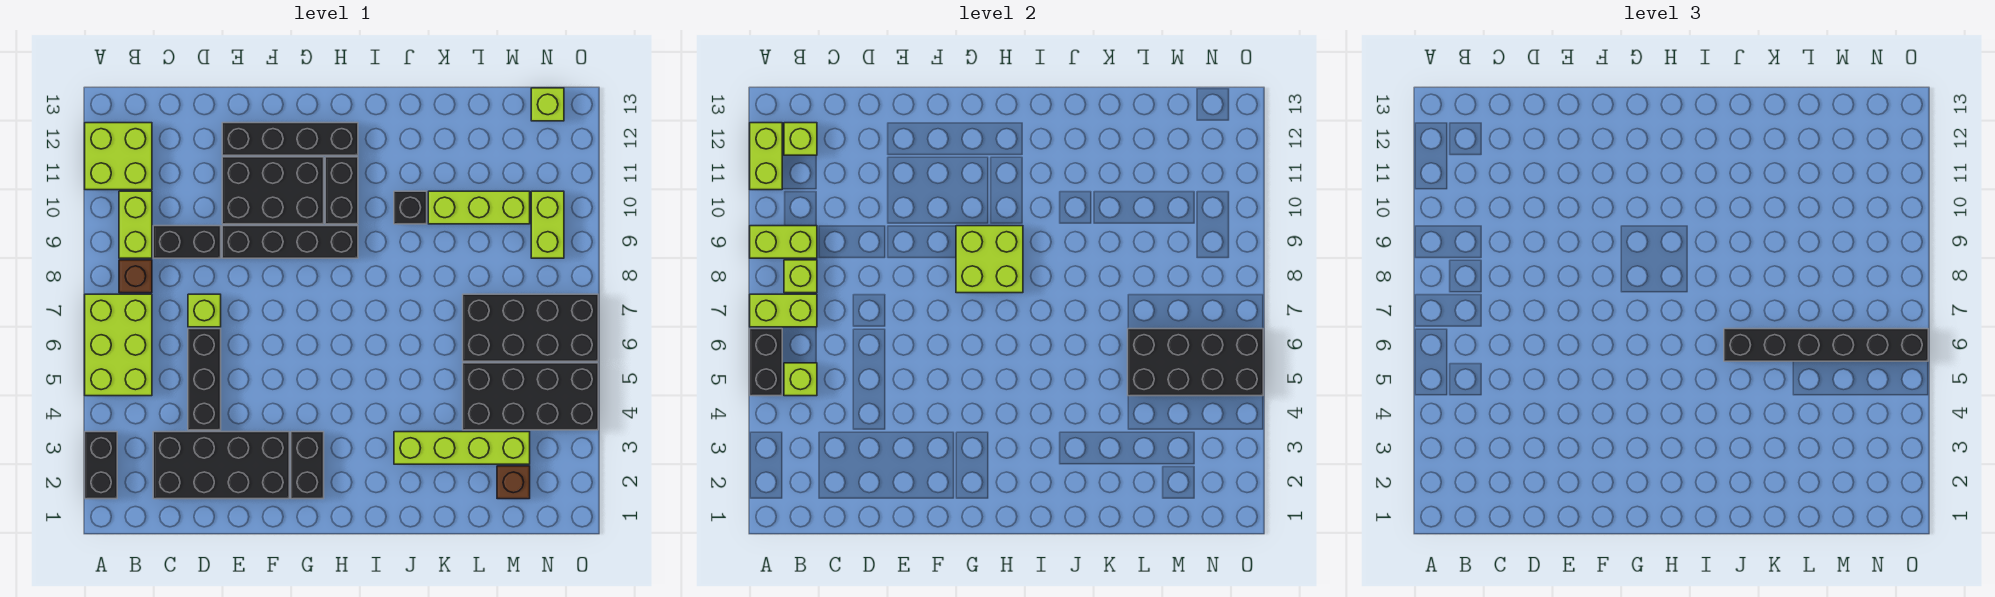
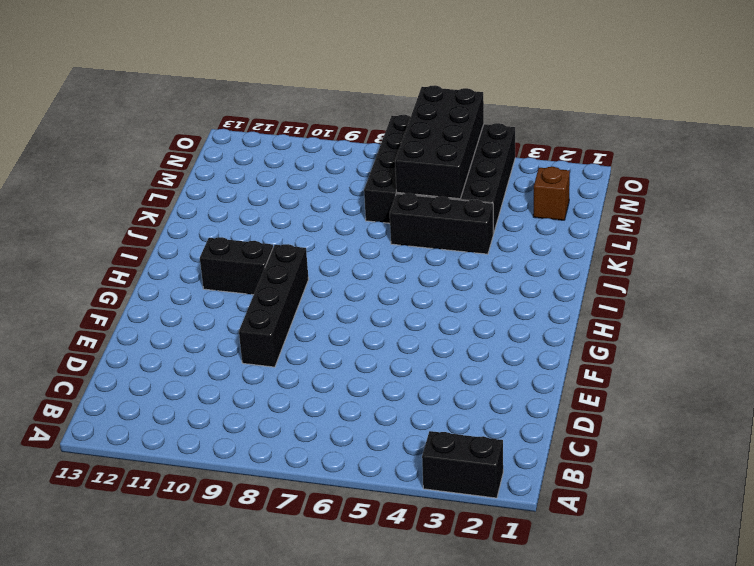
black 1x3 brick [390,193,493,254] -> black 1x3 brick moved to [188,329,221,430]
none -> lime 2x3 brick [85,294,152,396]
none -> lime 2x2 brick [85,123,152,190]
none -> brown 1x1 brick [119,260,152,293]
none -> lime 1x2 brick [119,191,152,258]

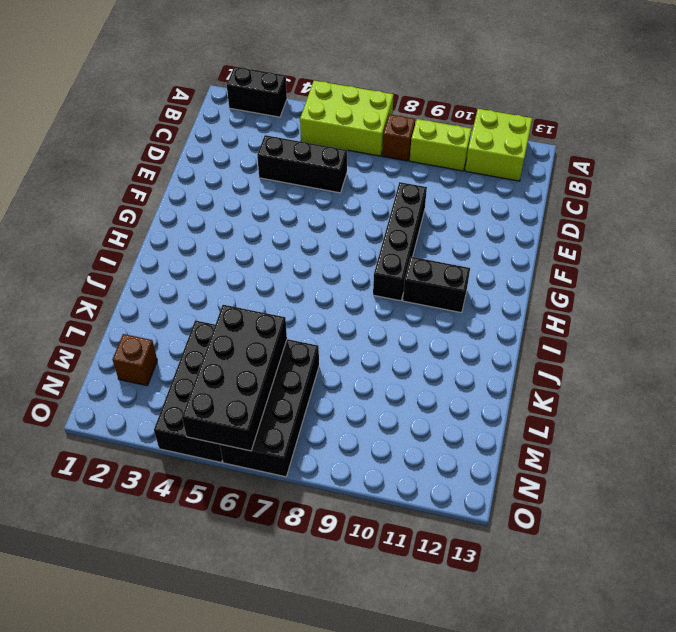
none -> black 2x4 brick [153,432,289,499]
none -> black 1x2 brick [153,226,221,258]
none -> lime 1x1 brick [188,294,221,327]
none -> black 2x3 brick [222,157,324,224]

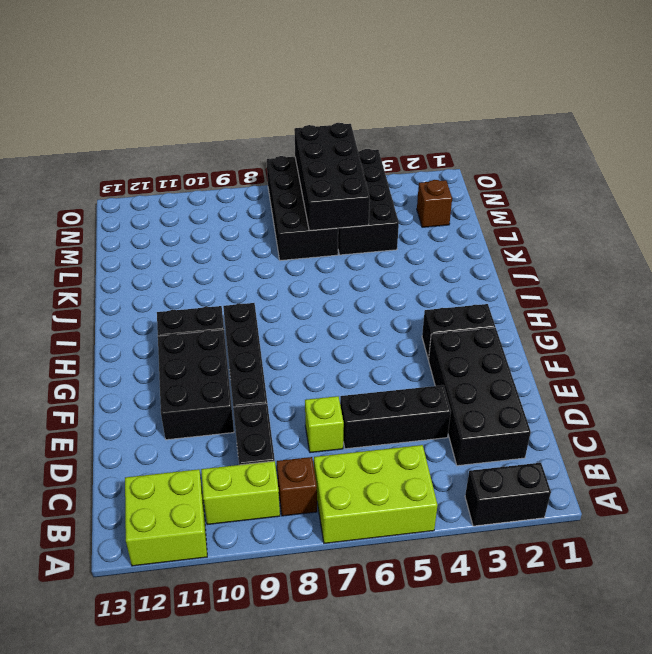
none -> black 1x4 brick [222,123,358,155]
none -> lime 1x4 brick [394,432,530,464]
none -> black 1x1 brick [394,191,427,224]
none -> lime 1x3 brick [428,191,530,224]

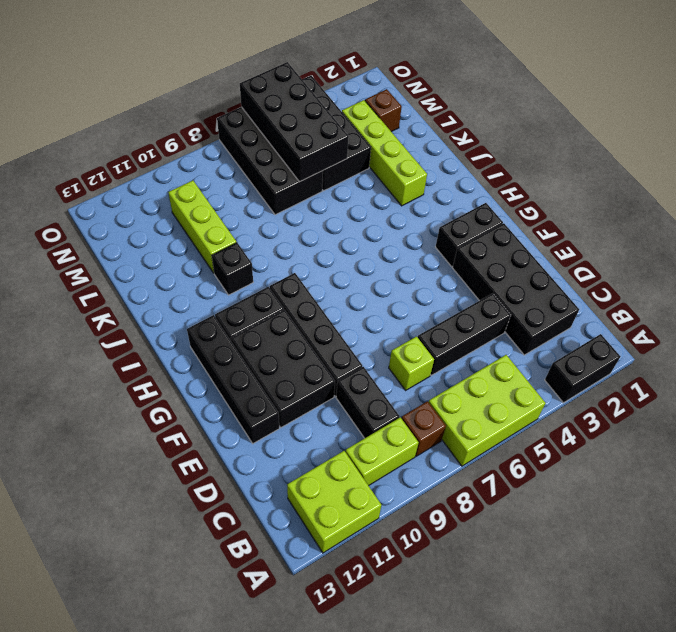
none -> lime 1x2 brick [531,191,564,258]
none -> lime 1x1 brick [531,88,564,121]
none -> black 1x2 brick [750,329,782,396]
none -> lime 1x2 brick [750,294,817,327]

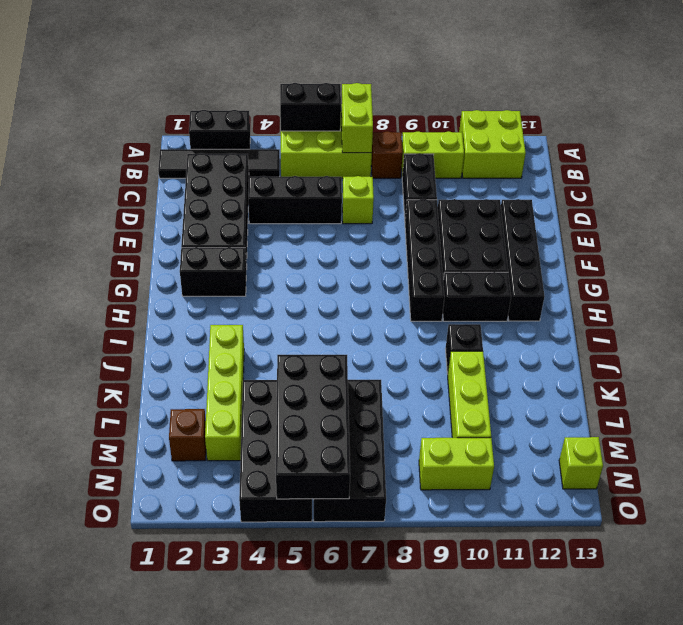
black 1x4 tile [158,149,280,178] -> none
none -> lime 1x2 brick [750,226,817,258]
none -> lime 1x2 brick [750,123,782,190]
none -> lime 1x1 brick [784,363,817,396]
none -> lime 1x1 brick [784,260,817,293]

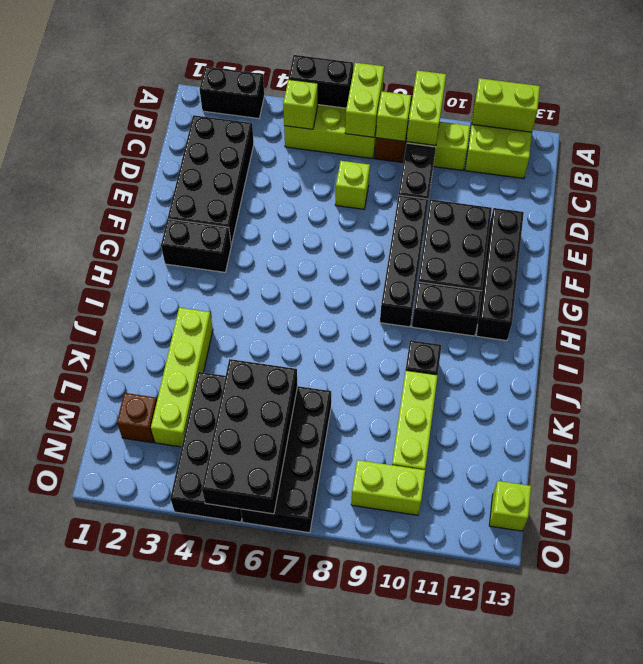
none -> black 1x3 brick [188,329,221,430]
none -> lime 1x1 brick [784,123,817,155]
none -> lime 2x2 brick [956,226,1023,293]
none -> black 1x6 brick [1724,329,1928,361]

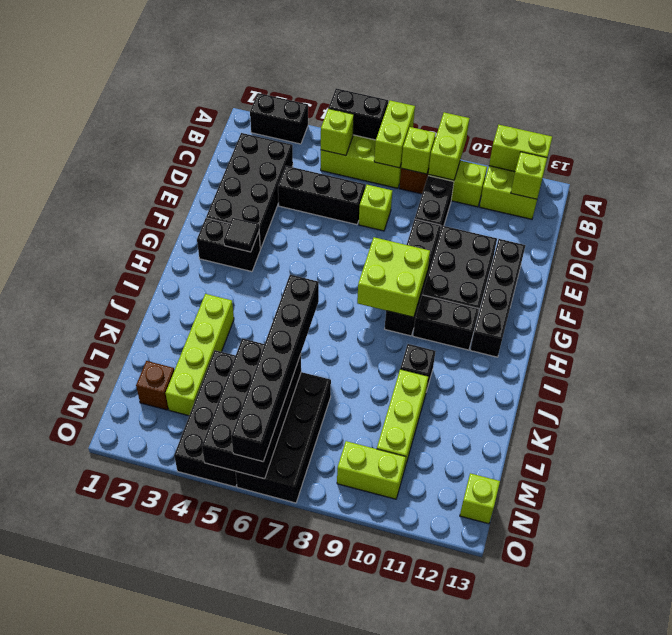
black 1x1 tile [224,218,259,252] -> none

